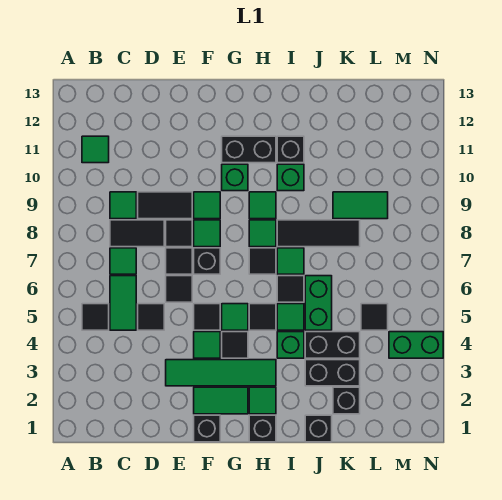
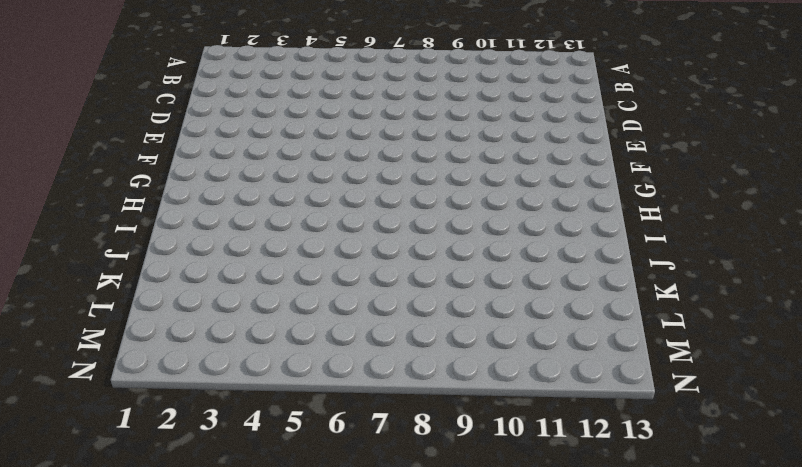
none -> black 1x1 tile [82,304,109,330]
none -> green 1x1 tile [82,136,109,163]
none -> green 1x2 tile [110,276,136,330]
none -> green 1x1 tile [110,248,136,274]

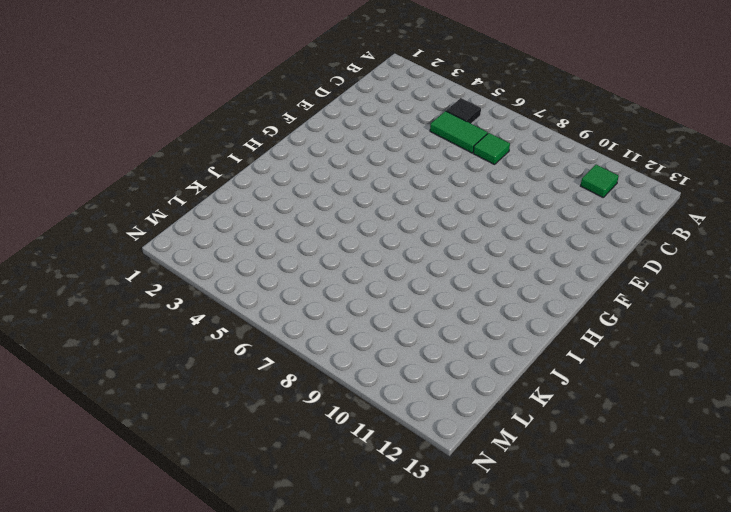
none -> black 1x2 tile [110,220,164,247]
none -> green 1x1 tile [110,192,136,219]
none -> black 1x1 tile [138,304,164,330]
none -> black 1x2 tile [138,192,192,219]

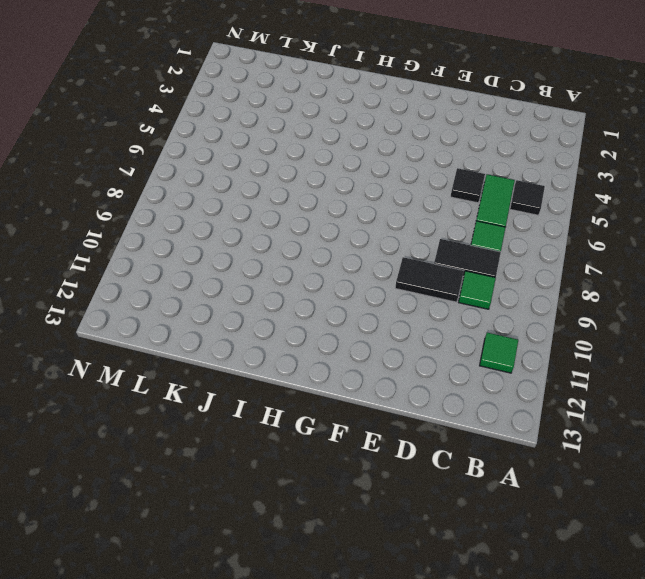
none -> green 1x4 tile [166,360,276,386]
none -> black 1x1 tile [166,276,192,302]
none -> black 1x1 tile [166,248,192,274]
none -> black 1x1 tile [166,220,192,247]

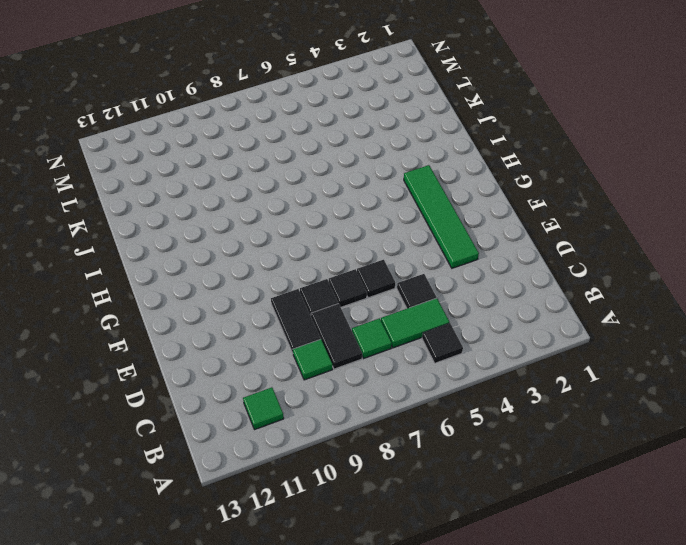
none -> black 1x1 brick [194,415,220,442]
none -> green 1x2 tile [194,387,248,414]
none -> green 1x1 tile [194,332,220,358]
none -> black 1x1 tile [194,304,220,330]

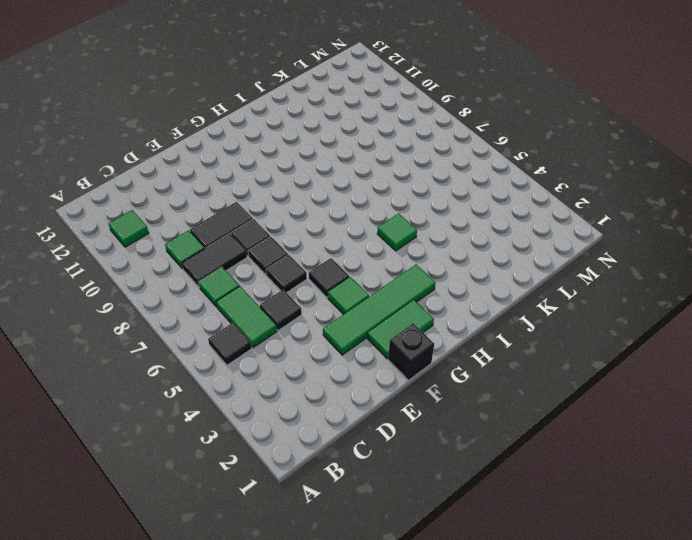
none -> black 1x1 brick [194,248,220,274]
none -> green 1x1 tile [194,220,220,247]
none -> green 1x1 tile [194,192,220,219]
none -> black 1x1 tile [222,332,248,358]

